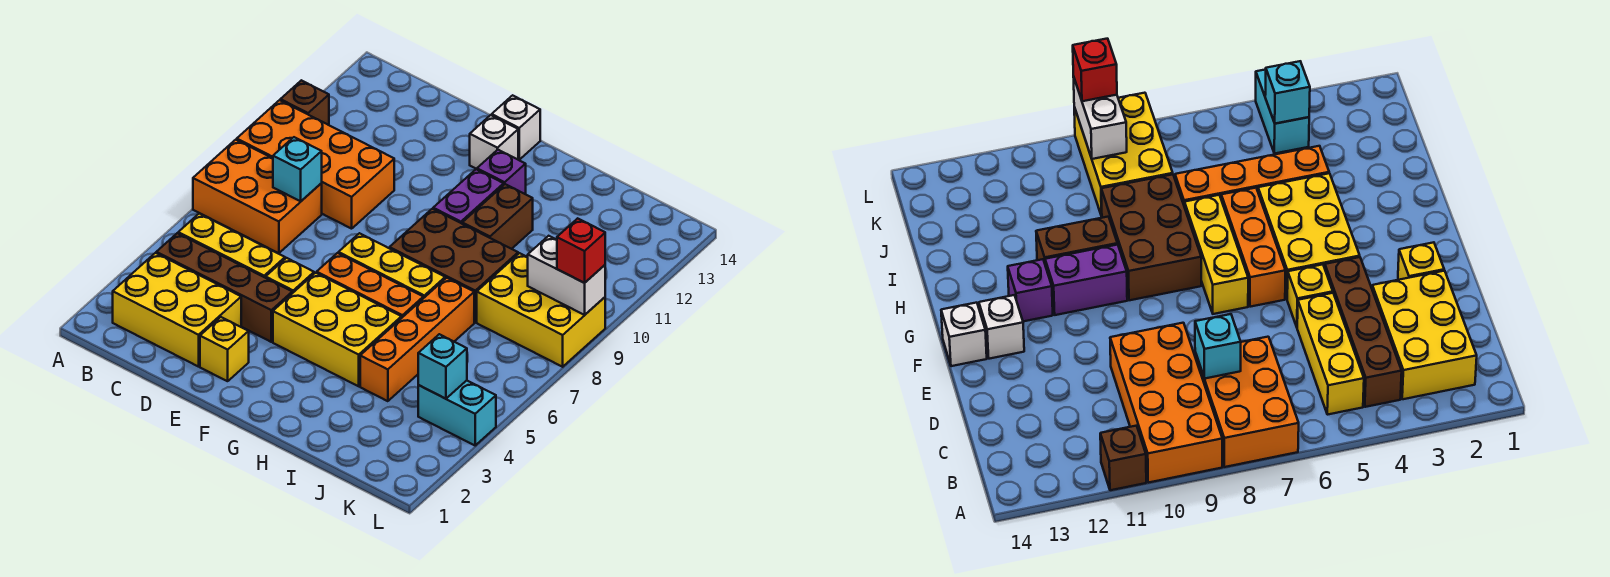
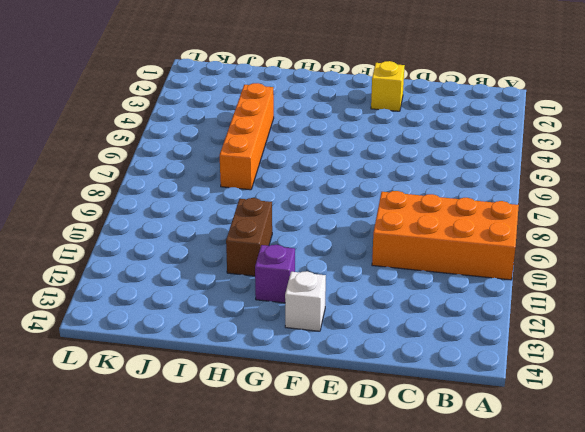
none -> orange 2x3 brick [193,140,322,253]
none -> brown 1x1 brick [280,80,329,125]
none -> yellow 2x3 brick [113,253,241,367]

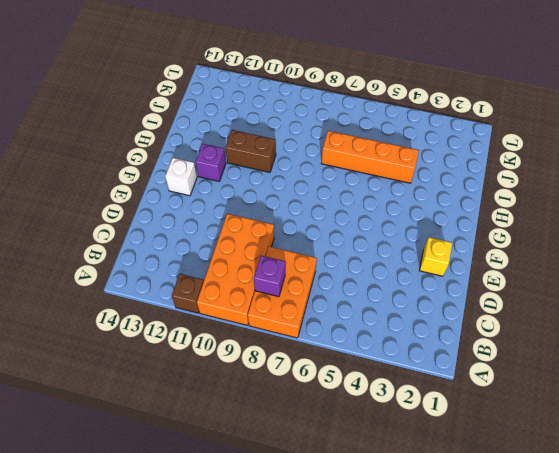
purple 1x1 brick [254,256,286,297] -> none
none -> yellow 2x3 brick [113,253,241,367]
none -> brown 1x4 brick [156,233,292,342]
none -> yellow 1x3 brick [178,214,285,278]

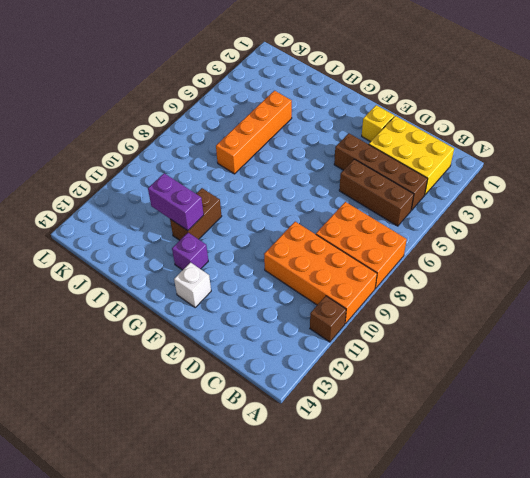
brown 1x3 brick [339,159,414,226] -> yellow 1x3 brick [178,214,285,278]
purple 1x2 brick [148,173,204,231] -> purple 1x2 brick turned to [433,169,504,223]
none -> yellow 1x1 brick [266,258,314,293]
none -> yellow 2x3 brick [273,273,401,386]
none -> orange 1x3 brick [317,253,423,318]

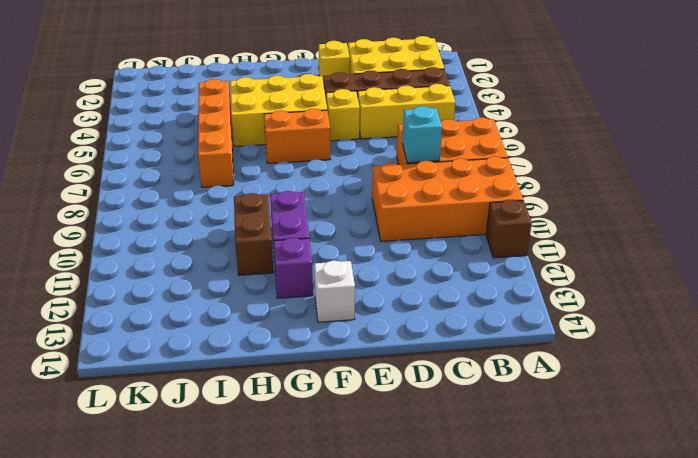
orange 1x2 brick [264,109,331,163] -> orange 1x3 brick [317,253,423,318]
none -> yellow 1x3 brick [338,233,445,298]
none -> white 1x1 brick [492,95,540,160]
none -> brown 2x3 brick [389,209,518,322]

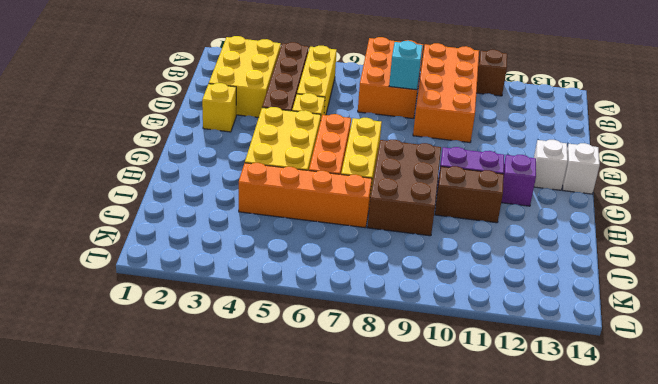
none -> yellow 2x3 brick [477,253,605,367]
none -> cyan 1x2 brick [418,380,496,445]
none -> cyan 1x1 brick [418,334,467,399]

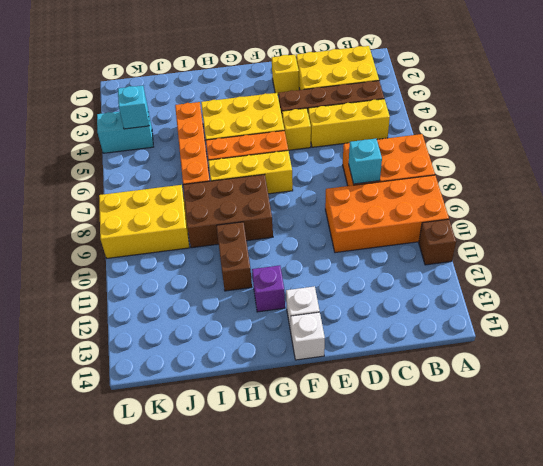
none -> purple 1x2 brick [433,169,504,223]
none -> white 1x2 brick [528,236,605,315]
none -> red 1x1 brick [557,218,605,283]

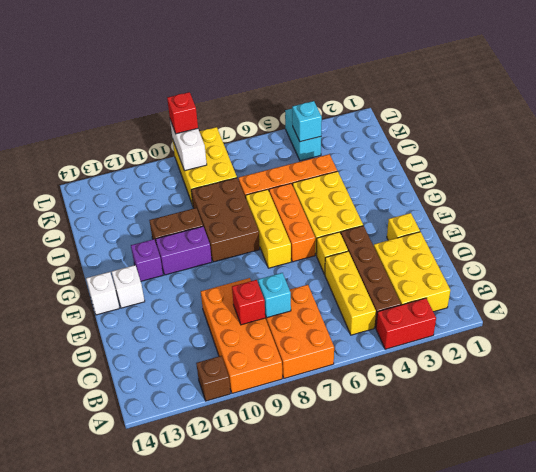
red 1x2 brick [376,298,436,349] -> none
red 1x1 brick [232,280,265,325] -> none

